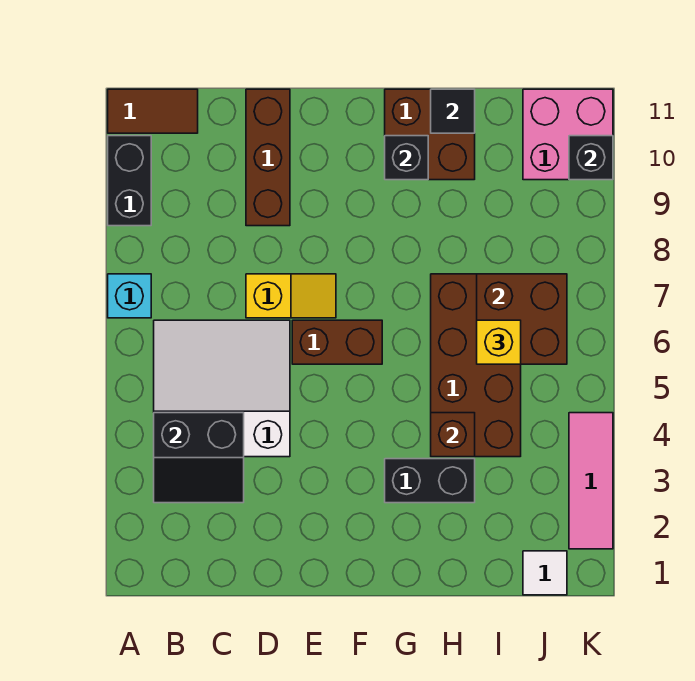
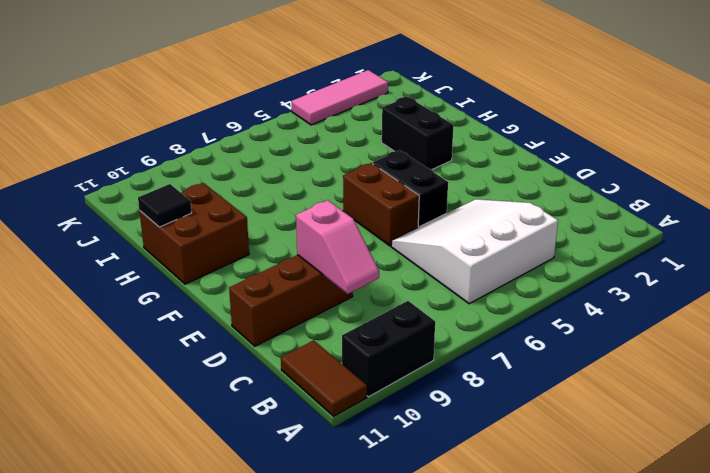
white 3x3 slope [391,199,558,304] -> white 3x3 slope turned to [154,320,290,457]
pink 1x2 slope [296,200,379,294] -> none
black 1x2 brick [373,150,448,227] -> none
none -> cyan 1x1 brick [108,274,151,318]
none -> yellow 1x2 slope [246,274,336,318]
none -> brown 2x4 brick [431,274,521,457]

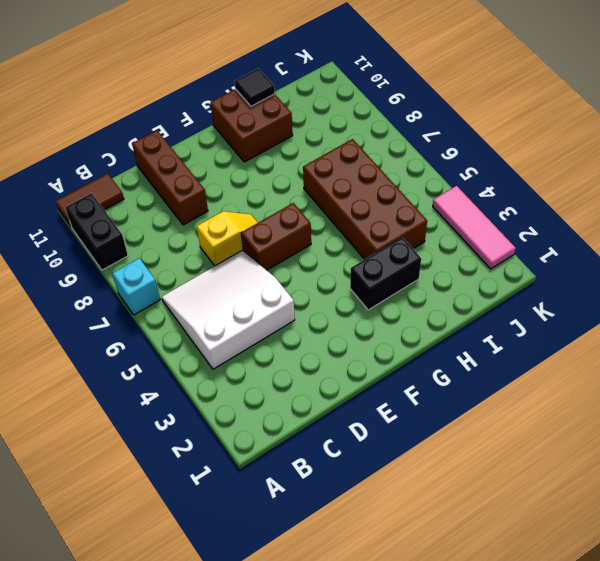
none -> white 1x1 tile [523,551,567,595]
none -> pink 2x2 brick [523,89,613,180]
none -> black 2x2 slope [154,413,244,503]

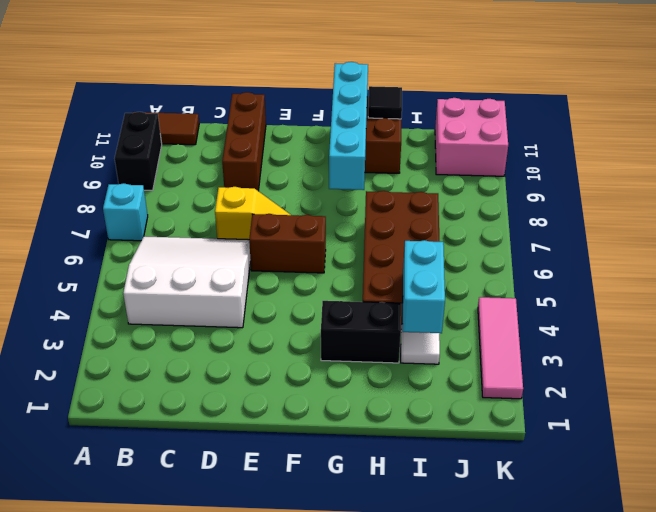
cyan 1x4 brick [329,62,368,190] -> black 1x1 brick [385,136,428,180]
white 1x1 tile [401,324,440,364] -> white 1x1 tile moved to [523,551,567,595]
cyan 1x2 brick [403,240,445,333] -> none
none -> black 2x2 slope [154,413,244,503]
none -> brown 1x1 brick [431,413,475,457]
none -> brown 2x2 brick [477,274,567,364]

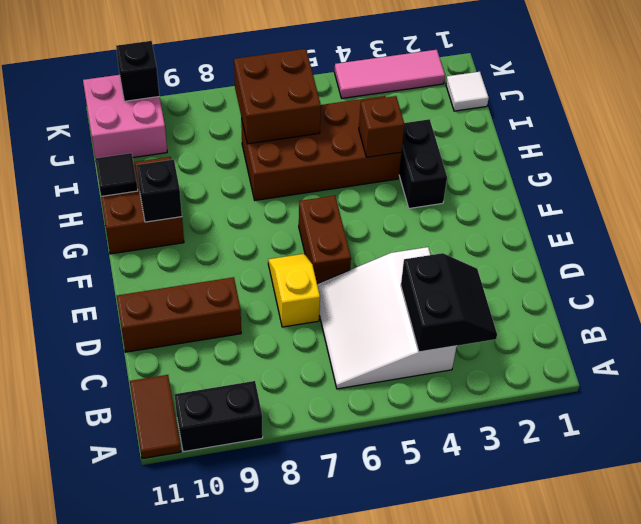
none -> cyan 1x1 brick [108,274,151,318]
none -> yellow 1x1 brick [477,320,521,364]

